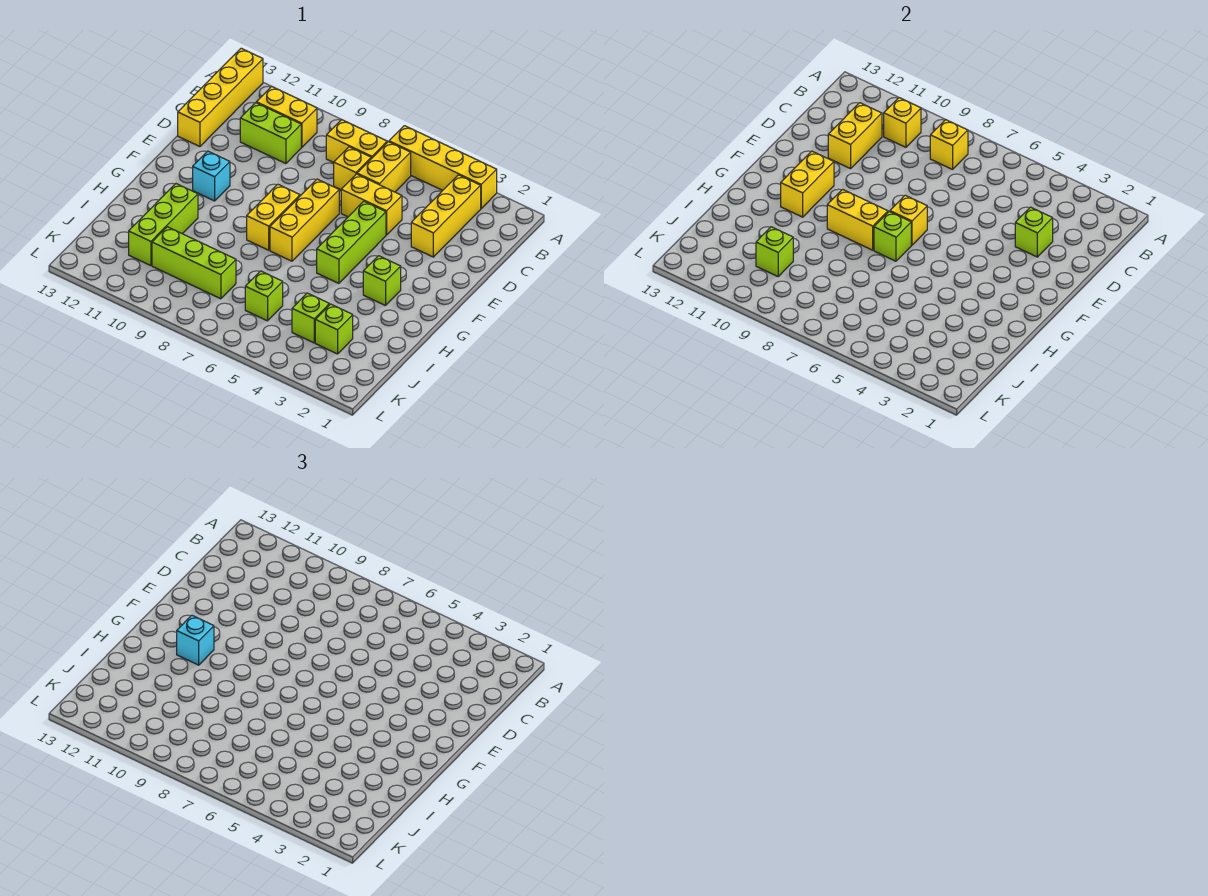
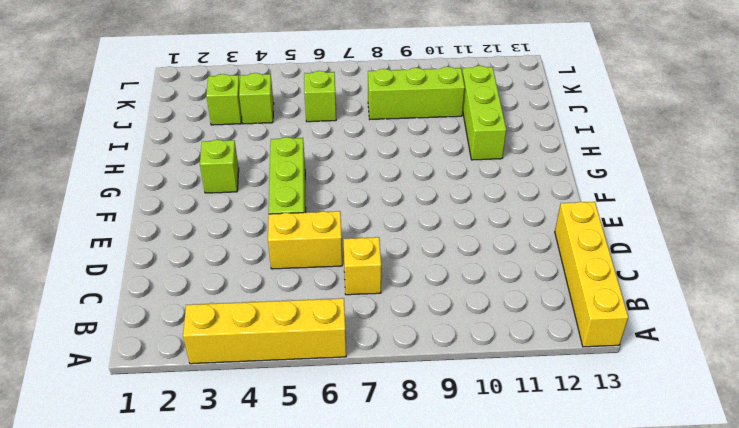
none -> yellow 1x3 brick [411,175,481,257]
none -> yellow 1x2 brick [357,142,411,192]
none -> yellow 1x2 brick [326,120,387,163]

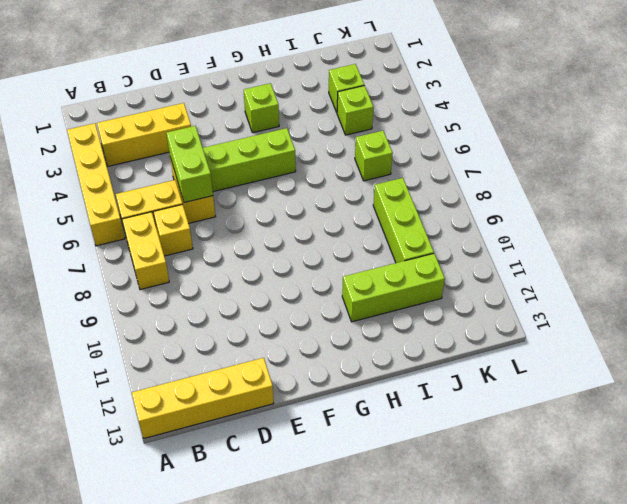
lime 1x2 brick [167,126,213,203] -> lime 1x2 brick moved to [240,103,301,164]
none -> yellow 1x2 brick [256,86,317,147]
none -> yellow 1x3 brick [270,179,339,261]
none -> yellow 1x2 brick [247,184,300,250]

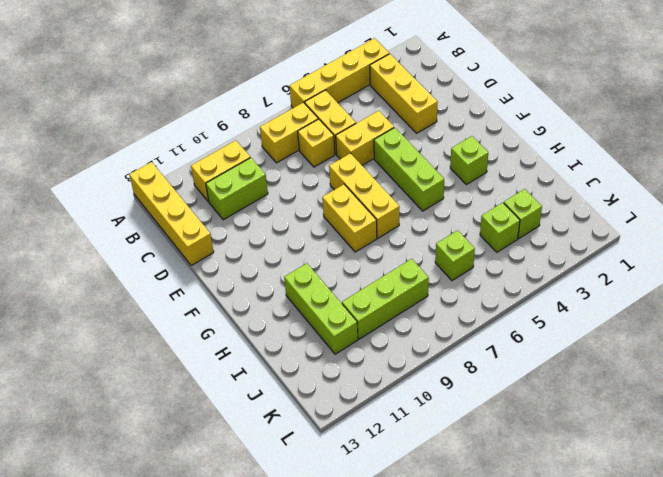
none -> cyan 1x1 brick [193,151,230,201]
none -> yellow 1x1 brick [930,120,968,169]
none -> yellow 1x1 brick [884,98,921,147]

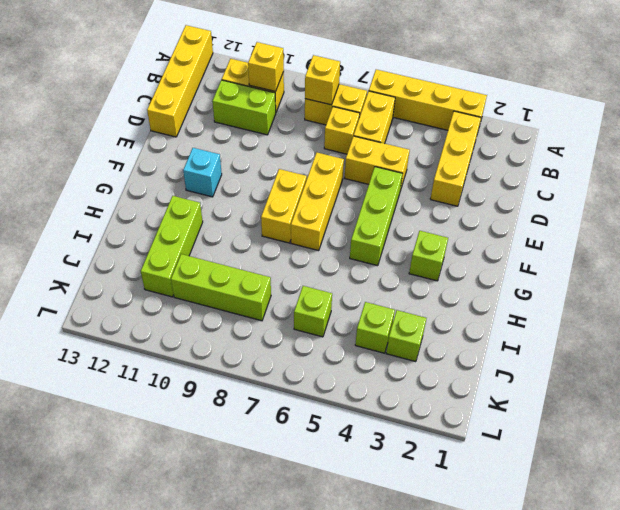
none -> yellow 1x2 brick [828,103,882,169]
none -> lime 1x1 brick [1015,207,1053,257]
none -> yellow 1x1 brick [890,195,927,245]

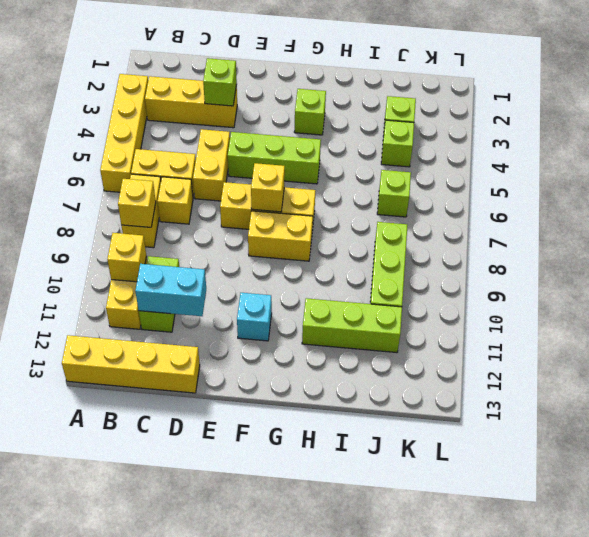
cyan 1x2 brick [135,264,206,316] -> yellow 1x2 brick [828,103,882,169]
none -> yellow 1x2 brick [781,151,834,217]
none -> lime 1x1 brick [874,212,911,261]
none -> yellow 1x2 brick [827,189,888,250]

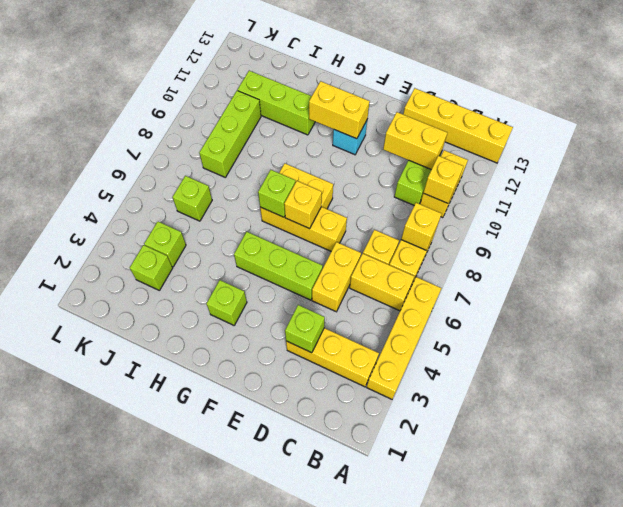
none -> yellow 1x2 brick [827,189,888,250]
none -> lime 1x1 brick [756,227,793,276]
none -> cyan 1x1 brick [177,615,214,665]

